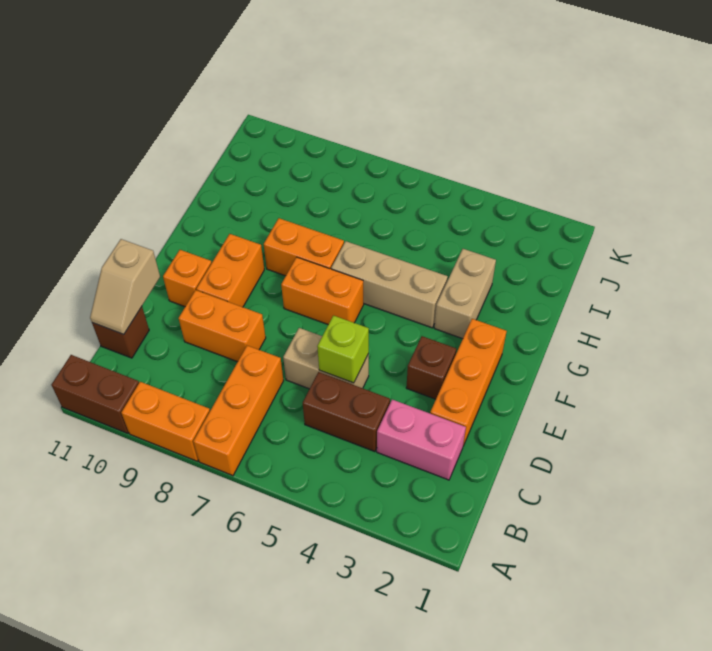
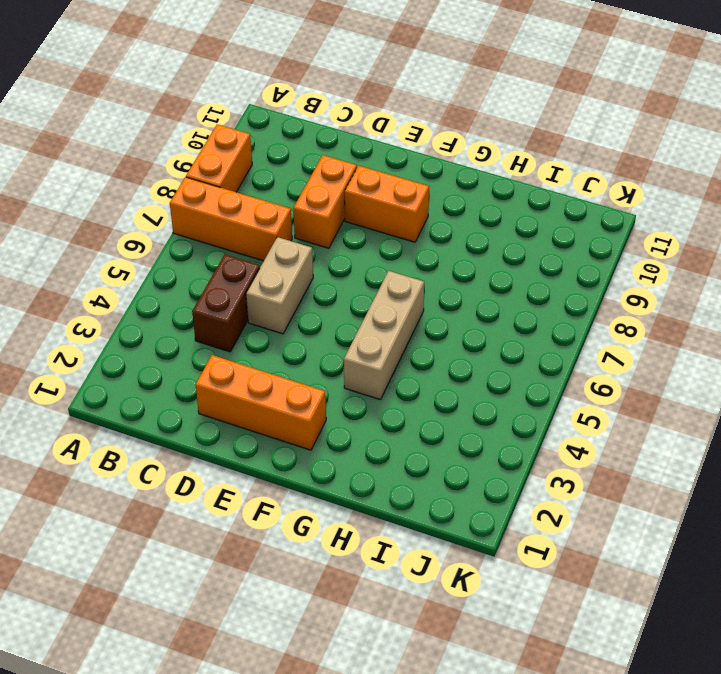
none -> brown 1x2 brick [51,355,139,433]
none -> pink 1x2 brick [377,400,466,480]
none -> brown 1x1 brick [92,307,149,358]

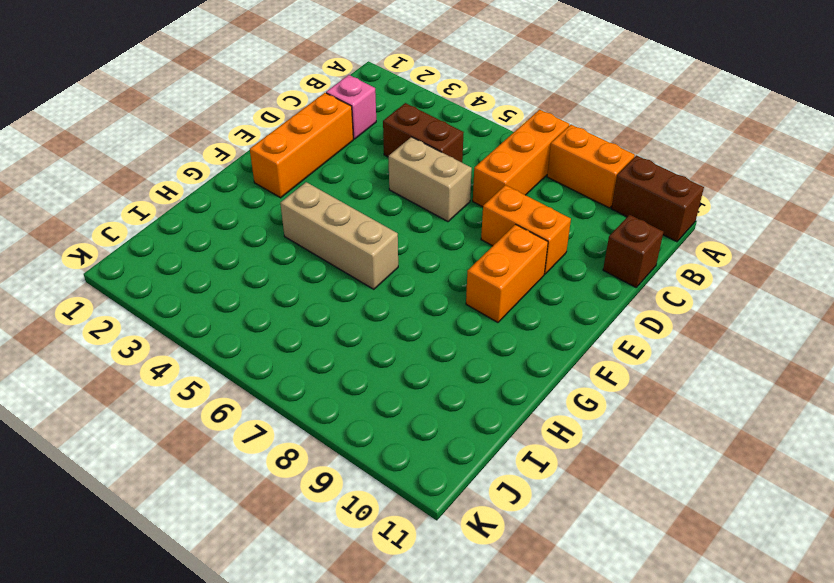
pink 1x1 brick [326,75,376,139] -> pink 1x2 brick [377,400,466,480]
none -> brown 1x1 brick [406,336,456,399]
none -> orange 1x1 brick [163,250,212,307]
none -> orange 1x2 brick [281,257,364,324]

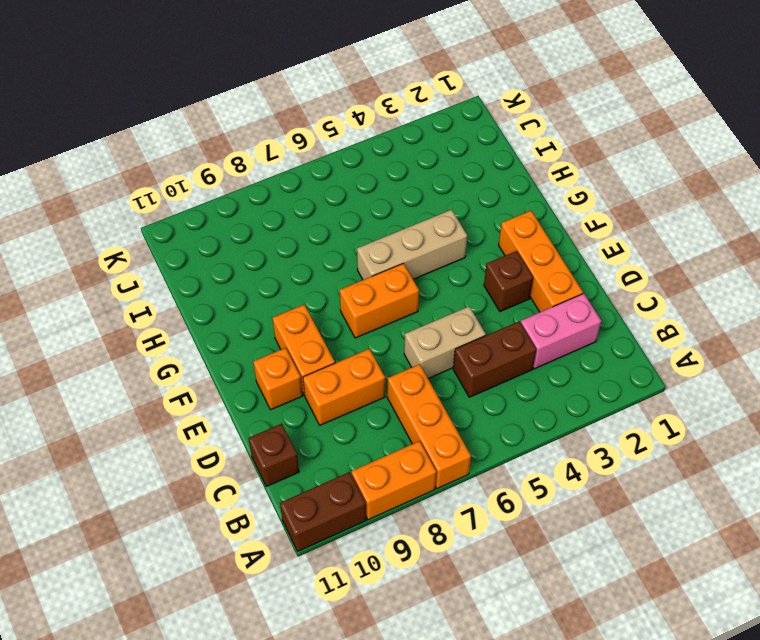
none -> tan 1x2 brick [434,249,496,339]
none -> orange 1x2 brick [264,218,344,276]
none -> tan 1x2 slope [90,239,160,334]

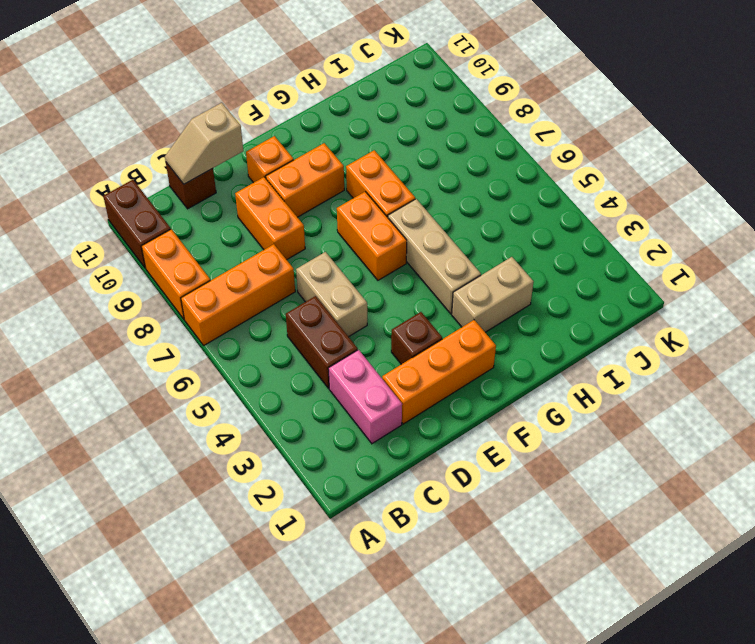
none -> lime 1x1 brick [317,316,369,383]

